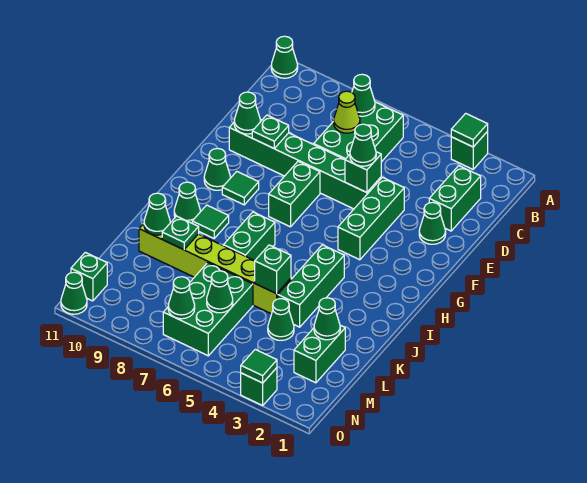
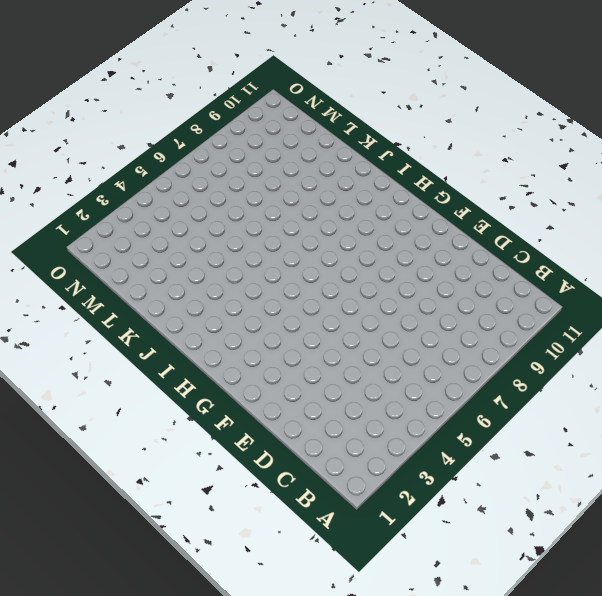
none -> green 1x1 brick [451,132,488,169]
none -> green 1x1 cone [271,36,298,78]
none -> green 2x3 brick [314,102,403,162]
none -> green 1x2 brick [429,166,481,231]

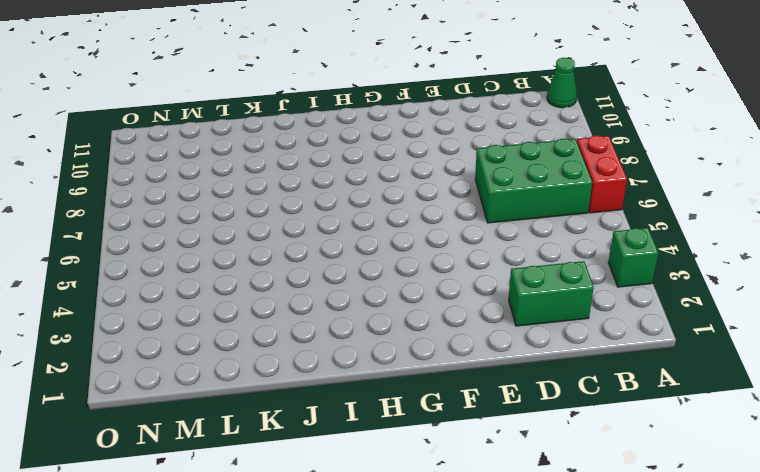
red 1x2 brick [577,135,627,213] -> none
none -> green 1x1 cone [419,202,446,244]
none -> green 1x3 brick [338,177,404,260]
none -> green 1x6 brick [229,119,381,209]
none -> green 1x2 brick [269,162,320,227]

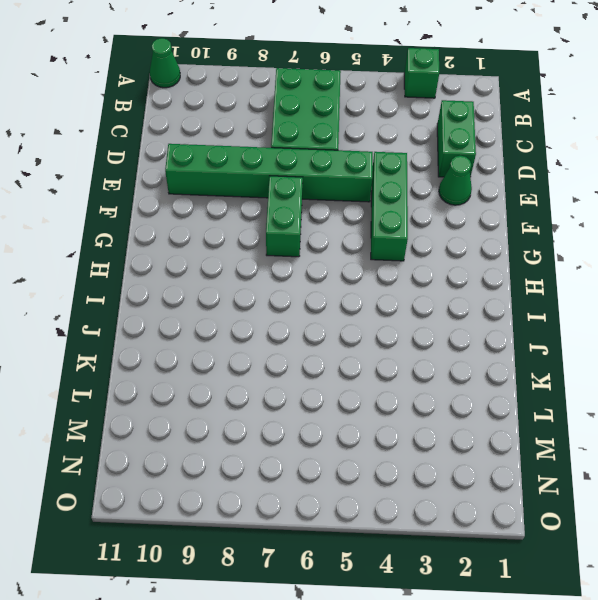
none -> green 1x1 tile [222,171,259,205]
none -> green 1x1 cone [204,148,231,190]
none -> green 1x3 brick [278,245,344,327]
none -> green 1x2 brick [223,212,275,261]

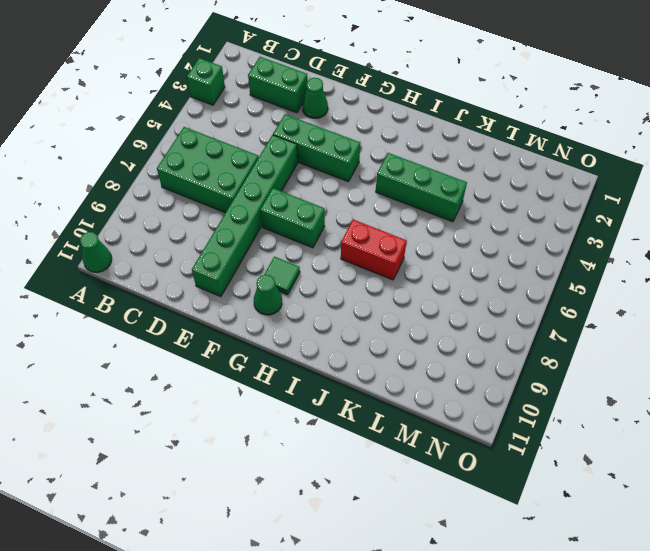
red 1x2 brick [341,220,407,280] -> green 1x2 brick [223,212,275,261]
none -> green 1x1 tile [192,205,229,238]
none -> green 1x1 cone [174,182,200,223]
none -> lime 1x6 brick [139,221,291,314]
none -> green 1x2 brick [294,325,345,383]

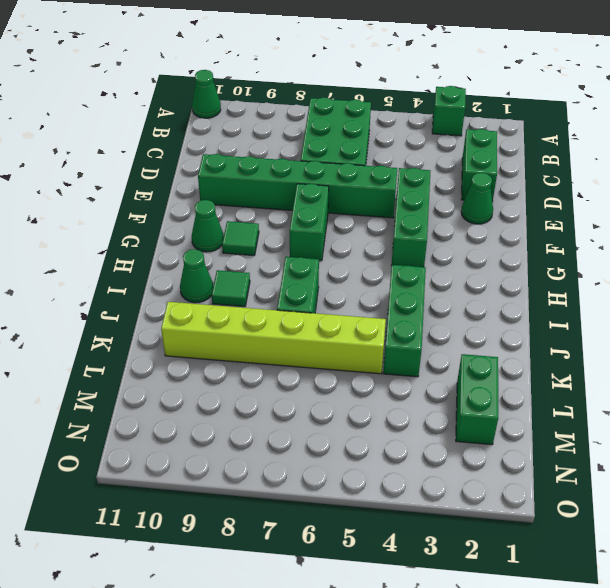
none -> green 1x1 cone [268,299,294,340]
none -> green 2x3 brick [163,263,253,356]
none -> green 1x1 brick [71,252,107,301]
none -> green 1x1 brick [241,368,277,405]

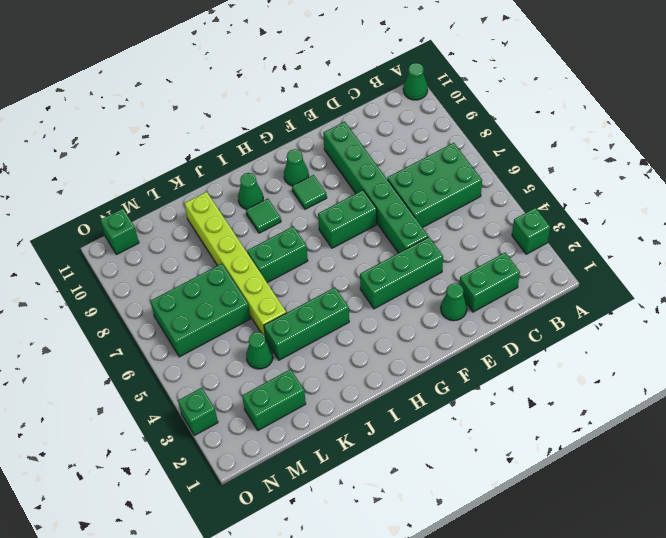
none -> green 1x1 cone [61,272,87,314]
none -> green 1x1 tile [451,113,488,147]
none -> green 1x1 cone [352,74,375,116]
none -> lime 1x1 cone [334,91,360,133]

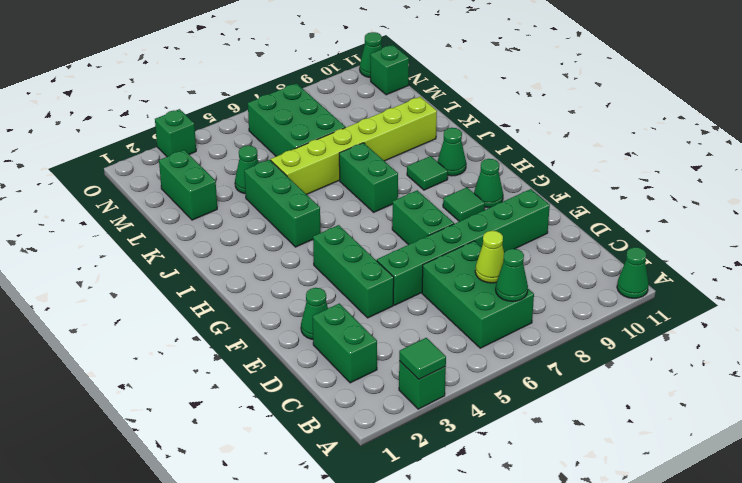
none -> green 1x1 brick [345,152,381,193]
none -> green 1x1 plate [252,115,289,149]
none -> green 1x1 cone [234,92,261,134]
none -> green 1x1 brick [255,245,291,294]

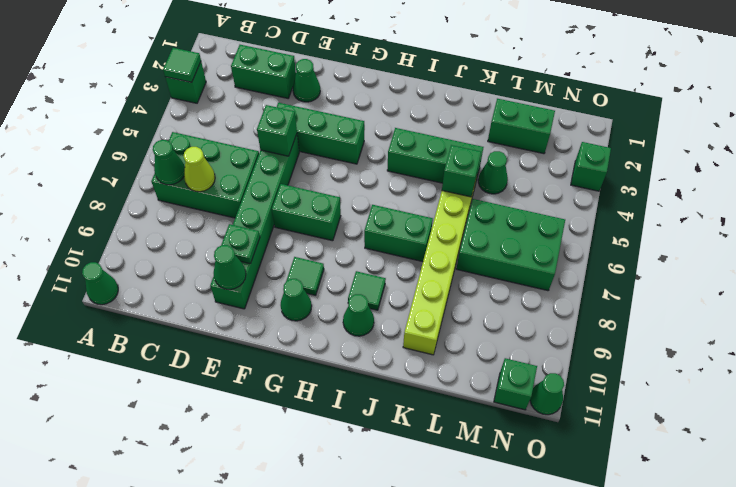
none -> green 1x1 plate [162,216,199,250]
none -> green 1x1 cone [144,193,170,235]
none -> green 1x1 cone [314,298,340,340]
none -> green 1x1 cone [207,271,233,313]

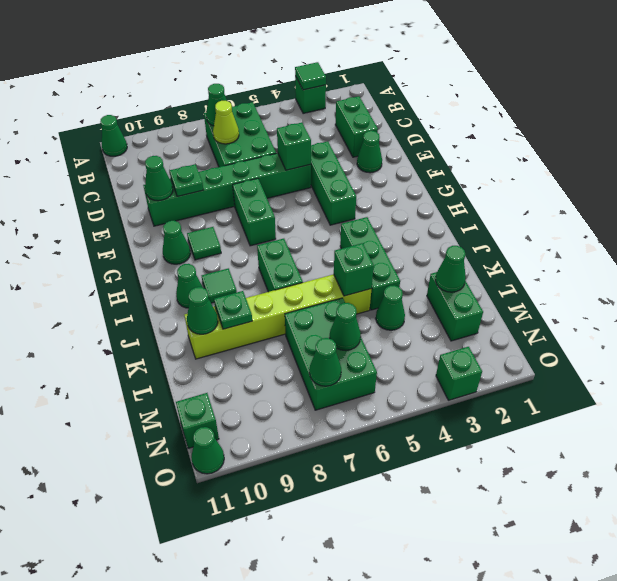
none -> green 1x1 tile [241,349,277,383]
none -> green 1x1 cone [350,124,376,166]

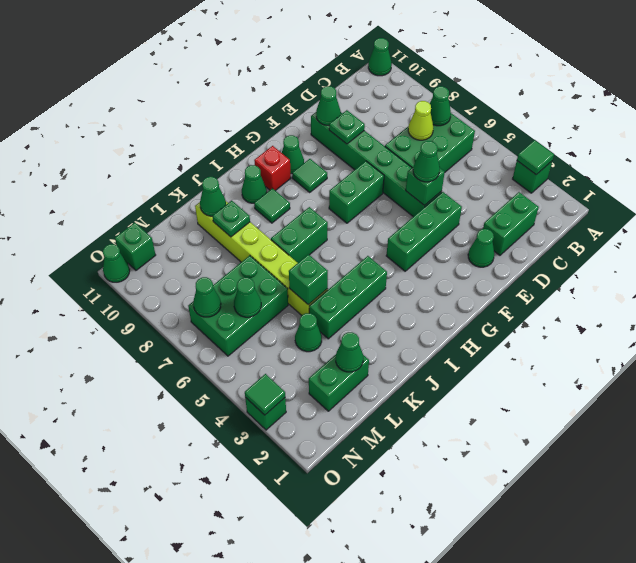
red 1x1 brick [254,146,291,191] -> none

